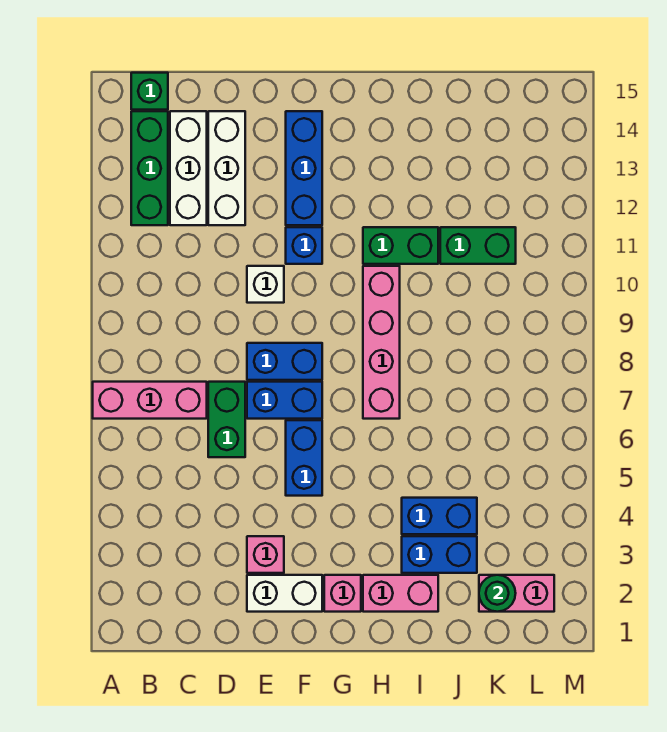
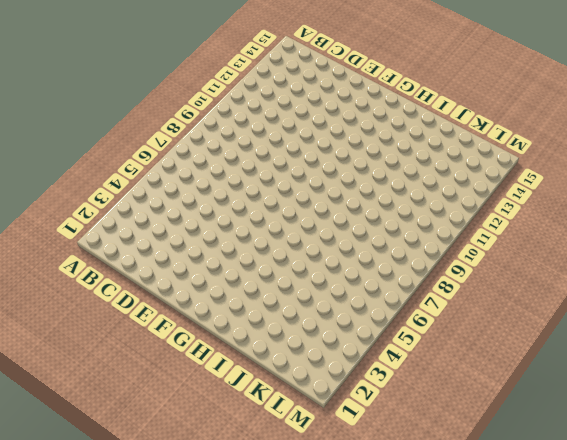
none -> pink 1x3 brick [93,382,207,419]
none -> green 1x3 brick [131,111,168,225]
none -> green 1x1 brick [131,73,168,110]

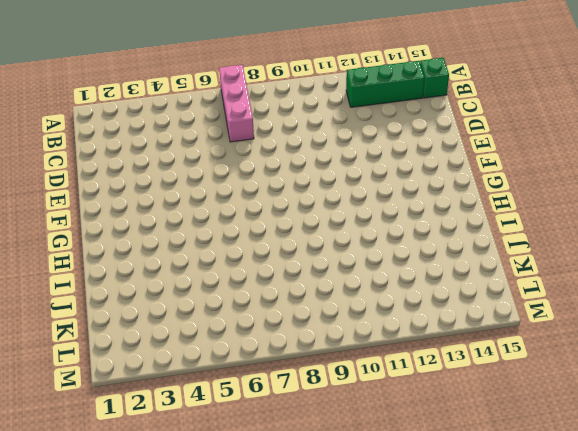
none -> white 1x3 brick [170,111,207,225]
none -> green 1x2 brick [208,382,245,457]
none -> white 1x3 brick [208,111,245,225]

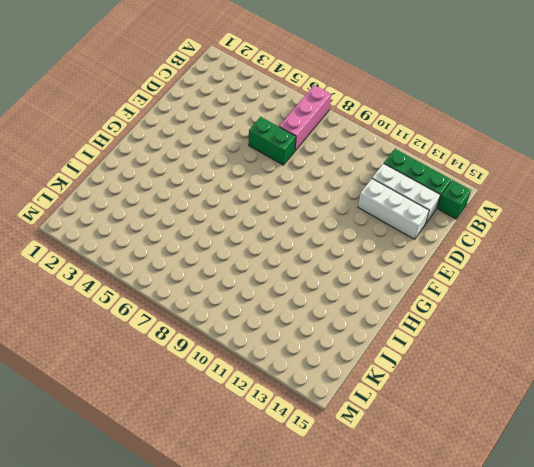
none -> white 1x2 brick [247,575,322,612]
none -> pink 1x1 brick [247,536,284,573]
none -> blue 1x2 brick [247,382,322,419]

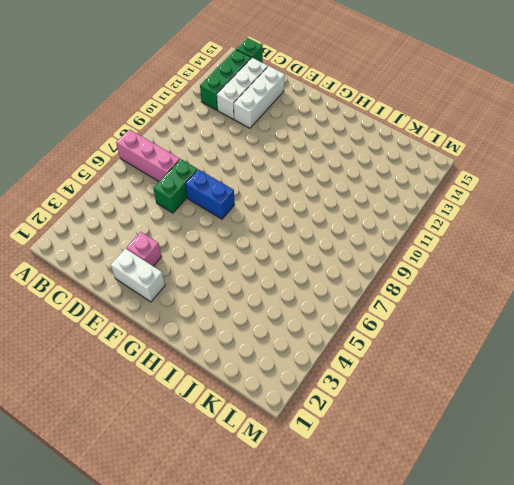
none -> blue 1x2 brick [247,343,322,380]
none -> white 1x1 brick [247,266,284,303]
none -> blue 1x2 brick [286,420,322,496]

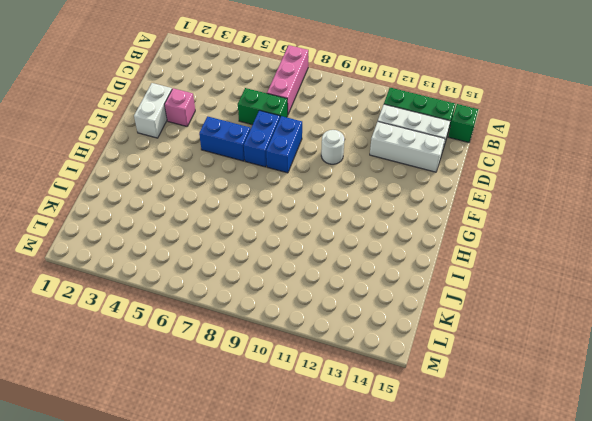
white 1x1 round brick [321,130,344,164] -> white 1x1 brick [247,266,284,303]
none -> blue 1x1 brick [286,227,322,264]
none -> blue 1x3 brick [286,111,322,225]
none -> pink 1x1 brick [324,575,361,612]

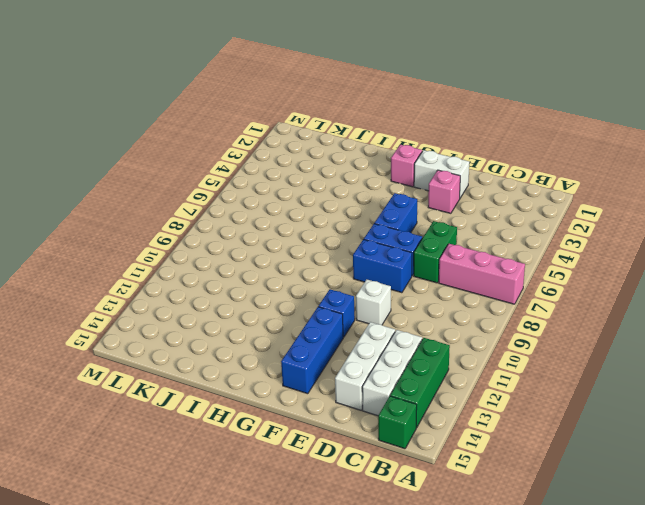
none -> pink 1x2 brick [363,575,438,612]
none -> pink 1x4 brick [363,266,400,419]
none -> green 1x2 brick [363,227,438,264]

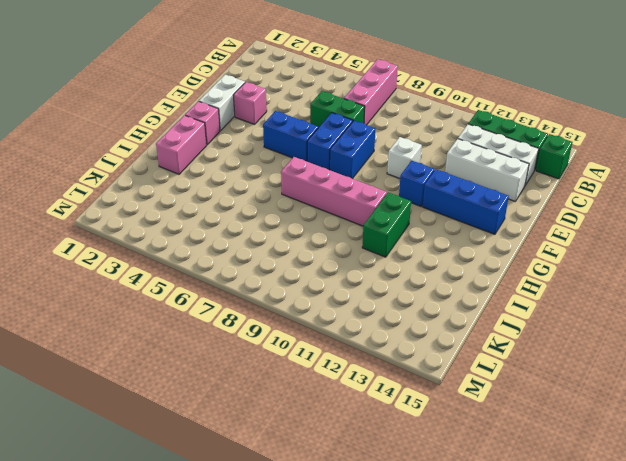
none -> blue 1x2 brick [402,536,477,573]
none -> blue 1x2 brick [402,498,477,534]
none -> green 1x2 brick [440,227,516,264]

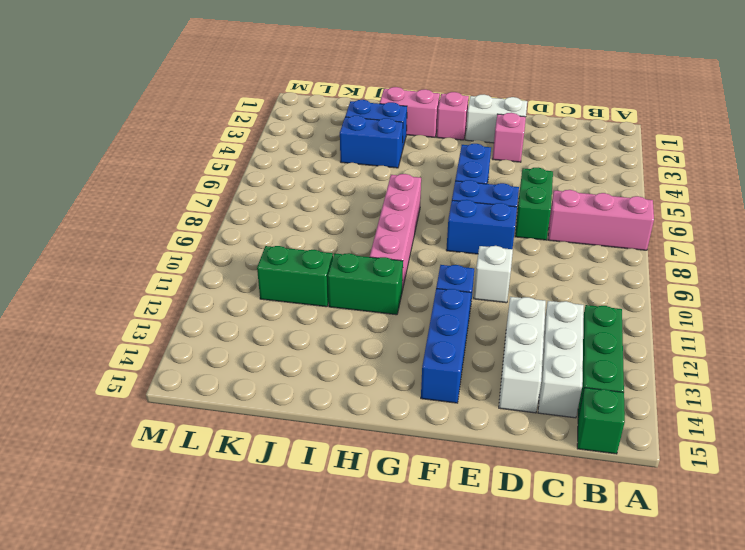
none -> pink 1x2 brick [479,575,554,612]
none -> green 1x1 round brick [479,575,516,612]

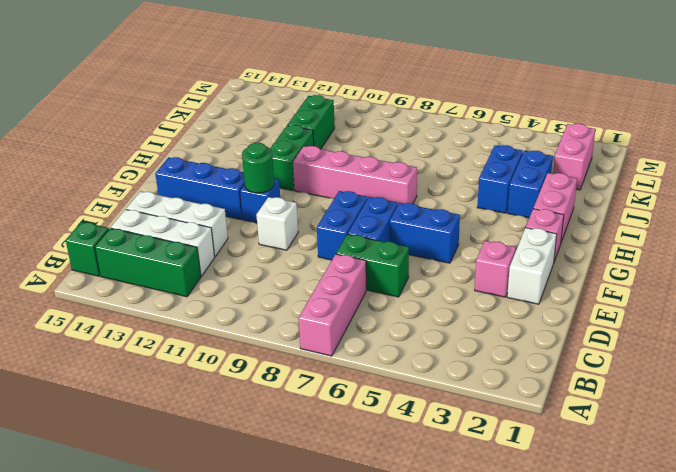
green 1x1 round brick [242,143,274,193] -> green 1x1 round brick moved to [479,575,516,612]

